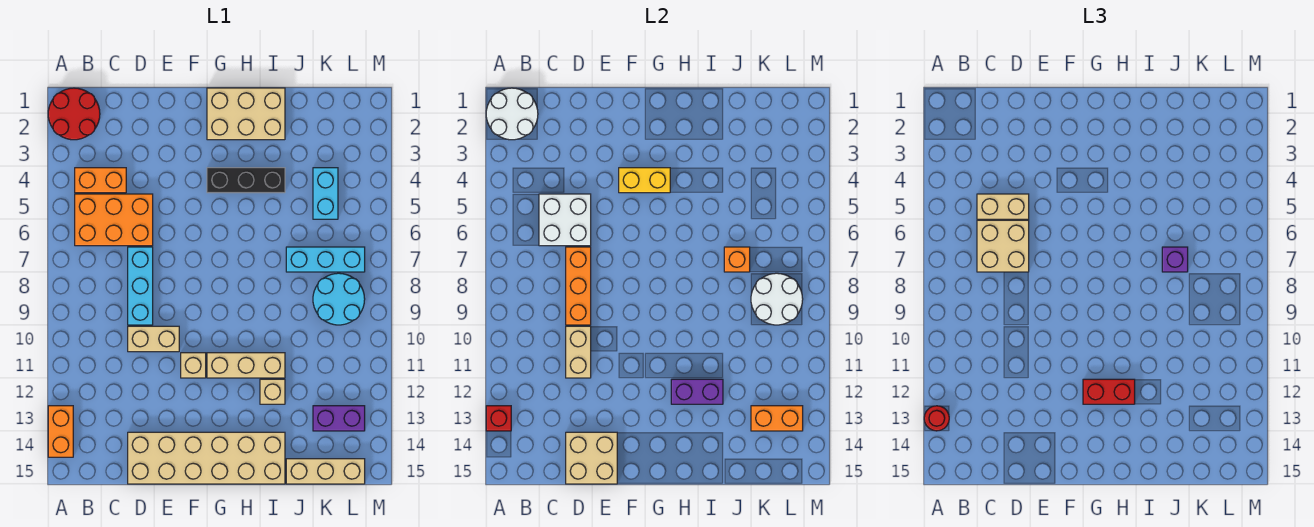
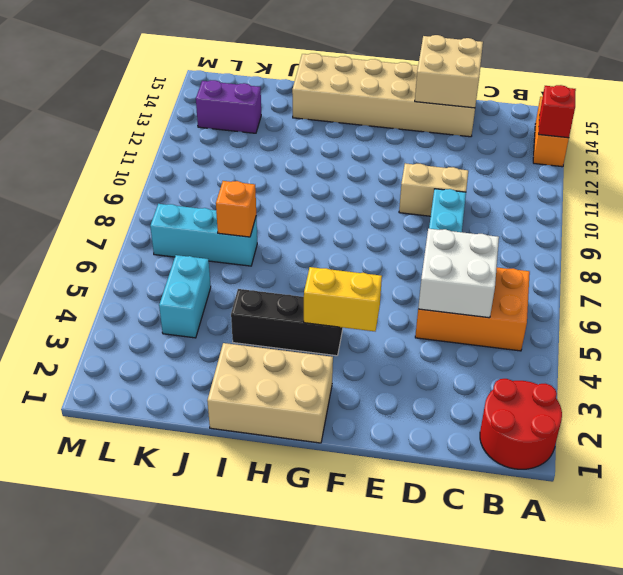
none -> orange 1x2 brick [75,168,126,193]
none -> tan 1x1 brick [181,353,206,378]
none -> tan 1x3 brick [207,353,285,378]
none -> tan 1x1 brick [260,379,285,404]

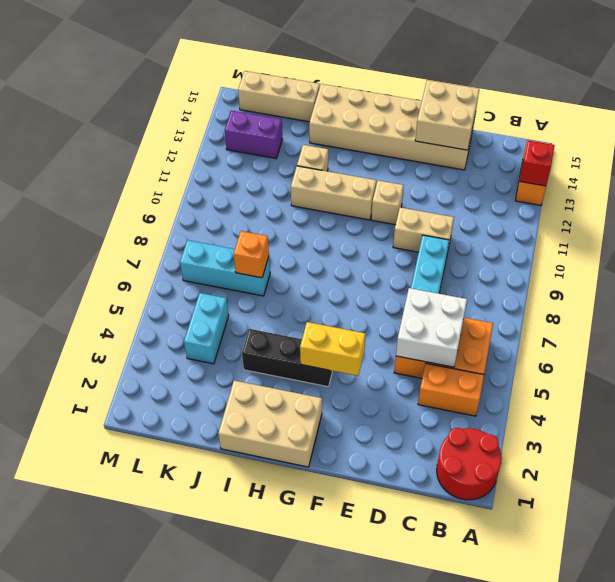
none -> cyan 2x2 round brick [313,273,365,325]
none -> white 2x2 round brick [486,88,538,140]
none -> orange 1x3 brick [566,247,591,325]
none -> tan 1x2 brick [566,326,591,378]

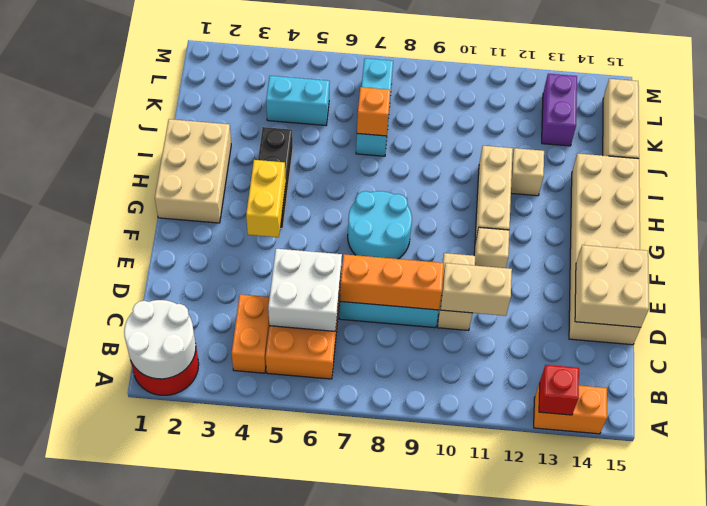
cyan 2x2 round brick [348,191,412,259] -> cyan 2x2 round brick moved to [313,273,365,325]
none -> purple 1x2 brick [671,379,723,404]
none -> white 2x2 round brick [751,273,803,325]
none -> orange 1x2 brick [751,406,803,431]
none -> red 1x1 round brick [924,406,949,431]

